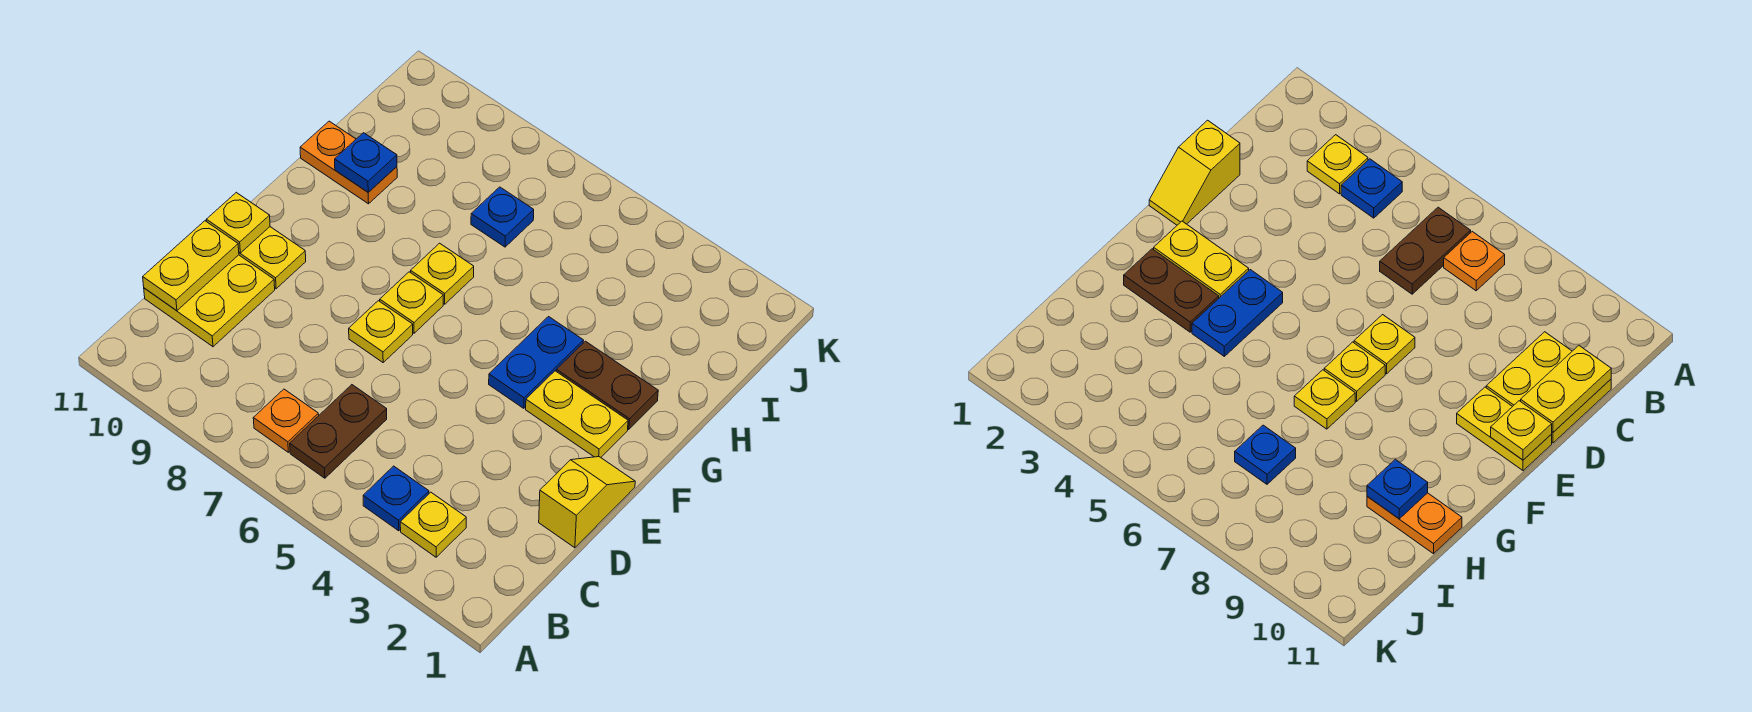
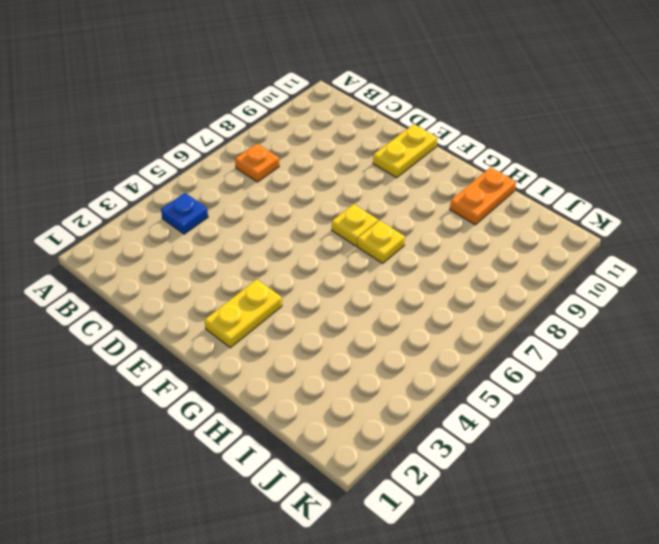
none -> yellow 1x1 plate [400,492,466,557]
none -> brown 1x2 plate [290,385,387,478]
none -> yellow 2x2 plate [144,255,275,347]

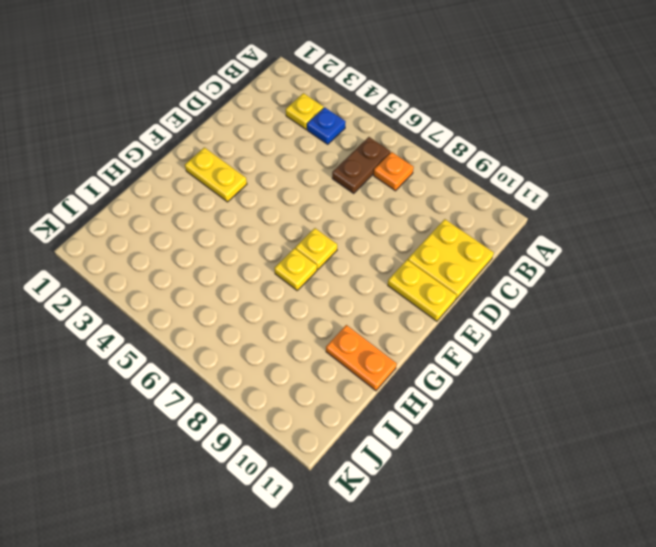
none -> yellow 1x2 slope [539,457,635,548]
none -> yellow 1x1 plate [349,301,413,362]
none -> blue 1x2 plate [489,317,584,408]

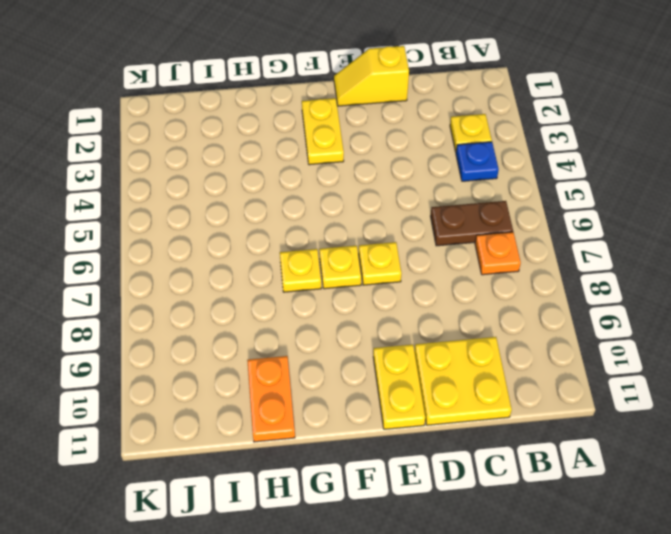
none -> blue 1x2 plate [489,317,584,408]
none -> brown 1x2 plate [556,341,658,429]
none -> blue 1x1 plate [471,187,534,247]

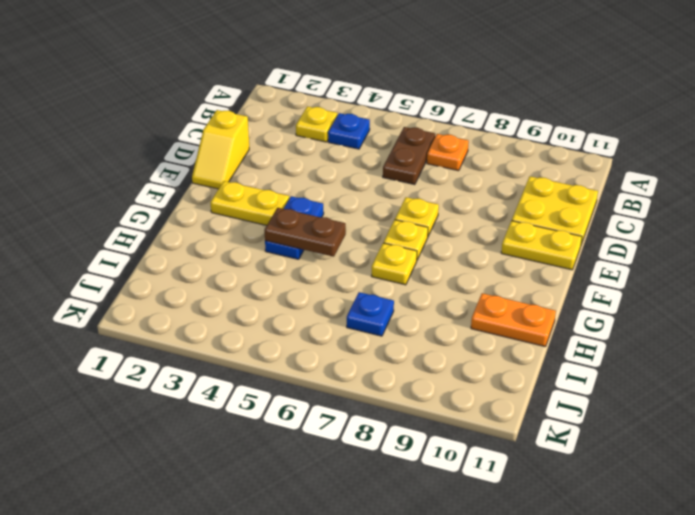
brown 1x2 plate [264,208,346,257] -> brown 1x2 plate moved to [556,341,658,429]
none -> yellow 1x2 plate [143,221,239,311]
none -> yellow 1x1 plate [206,192,270,253]
none -> blue 1x1 plate [335,133,397,192]

